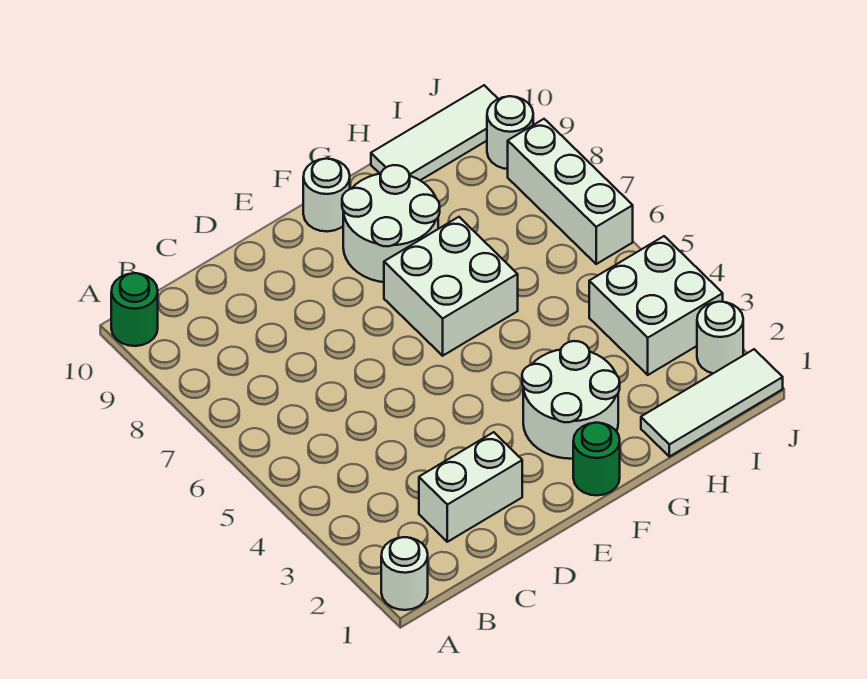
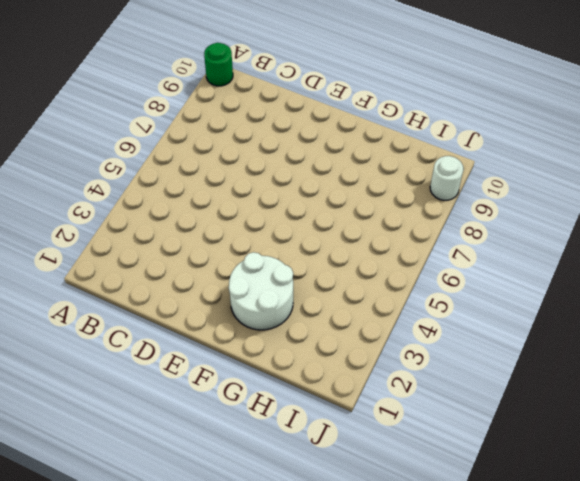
none -> white 1x1 round brick [381,537,428,610]
none -> white 1x2 brick [419,432,522,542]
none -> green 1x1 round brick [573,423,620,495]

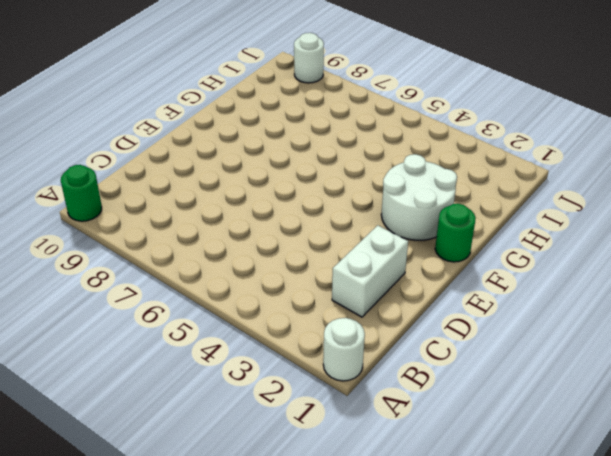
none -> white 2x2 brick [384,217,518,356]
none -> white 2x2 round brick [342,165,440,282]
none -> white 1x1 round brick [303,159,350,232]

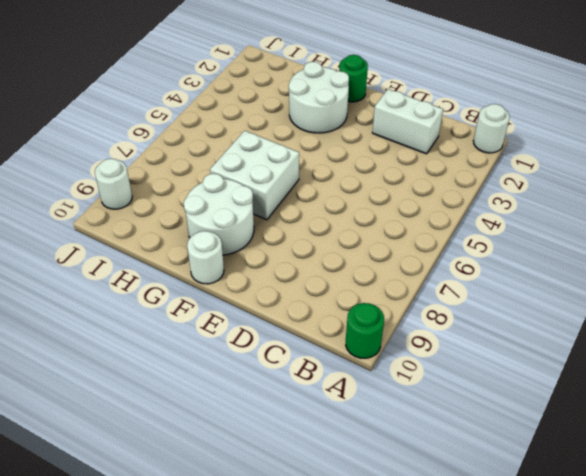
none -> white 1x3 tile [641,349,783,457]
none -> white 1x3 tile [371,85,498,180]
none -> white 2x2 brick [589,236,723,375]

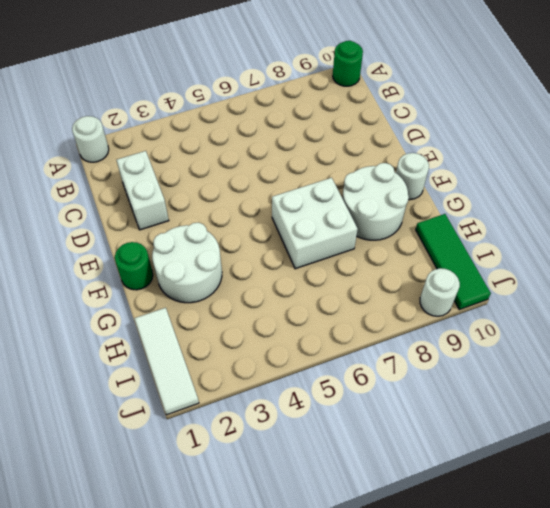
green 1x3 tile [416,214,491,310] -> white 1x3 tile [371,85,498,180]
none -> white 2x2 brick [589,236,723,375]
none -> white 1x1 round brick [697,302,743,373]
none -> white 1x3 brick [508,119,633,264]

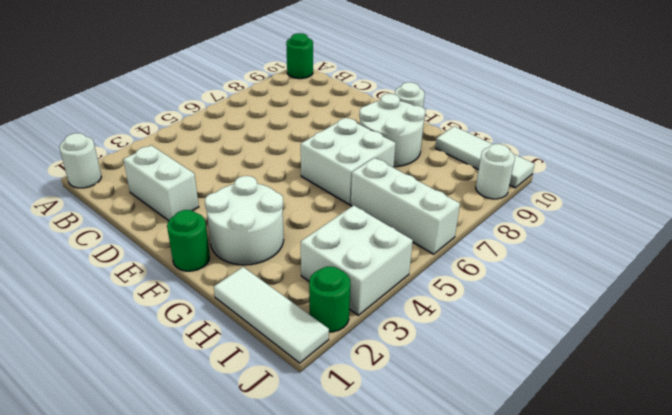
white 1x3 brick [351,158,460,254] -> white 1x3 brick turned to [508,119,633,264]
green 1x1 round brick [309,267,350,332] -> white 1x1 round brick [697,302,743,373]

